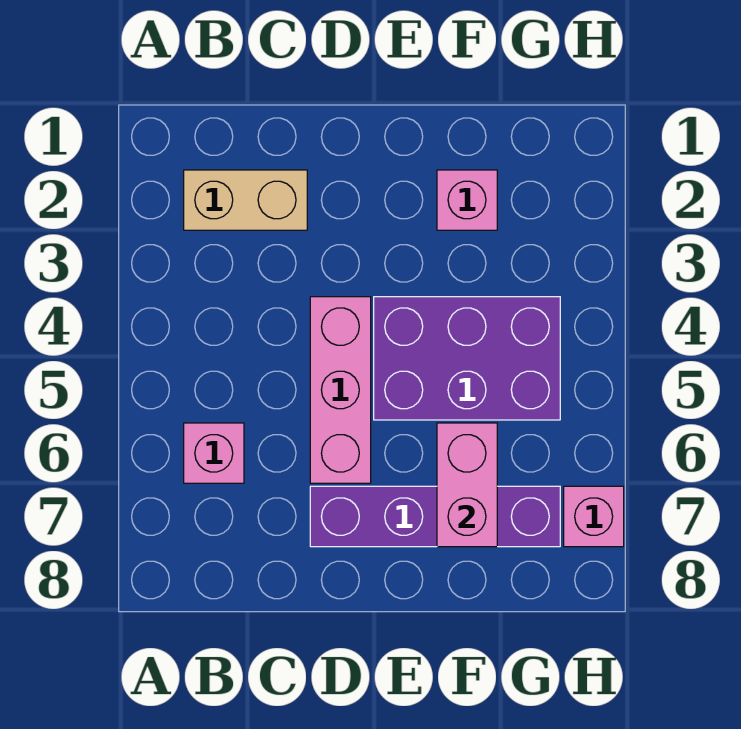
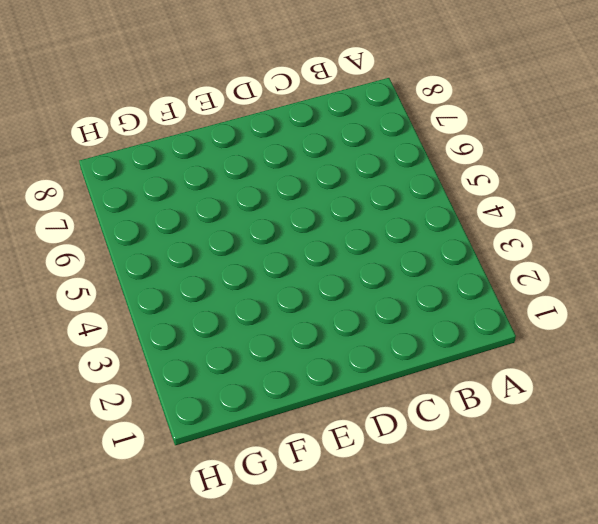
none -> tan 1x2 brick [184,170,307,230]
none -> pink 1x1 brick [184,423,244,483]

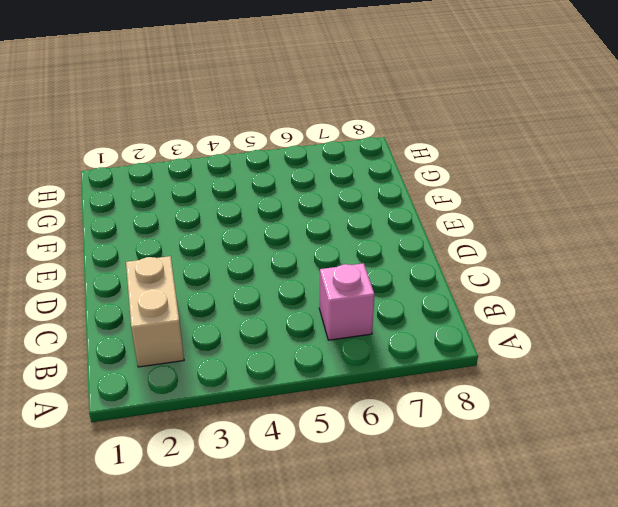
none -> pink 1x3 brick [310,297,371,483]
none -> purple 1x4 brick [310,486,560,547]

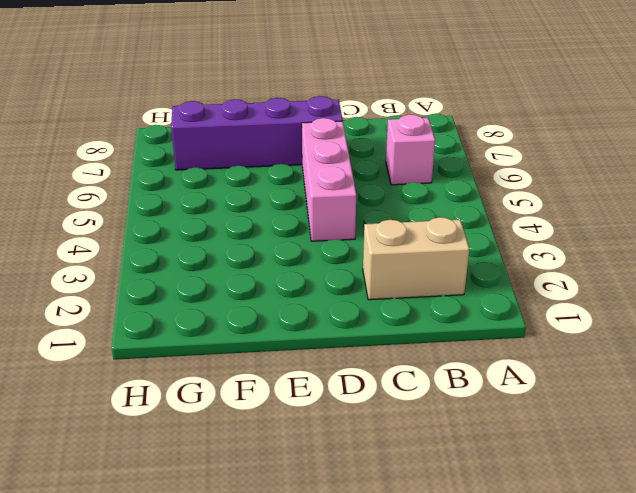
none -> purple 2x3 brick [374,297,560,420]
none -> pink 1x1 brick [437,170,497,230]

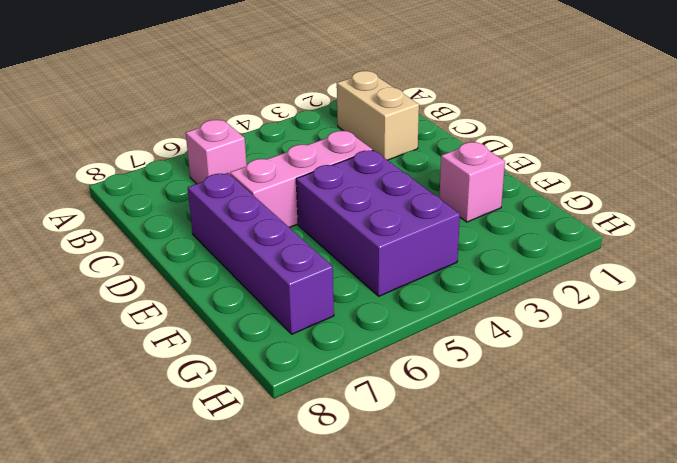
none -> pink 1x1 brick [564,486,624,547]
none -> pink 1x2 brick [437,423,497,547]

